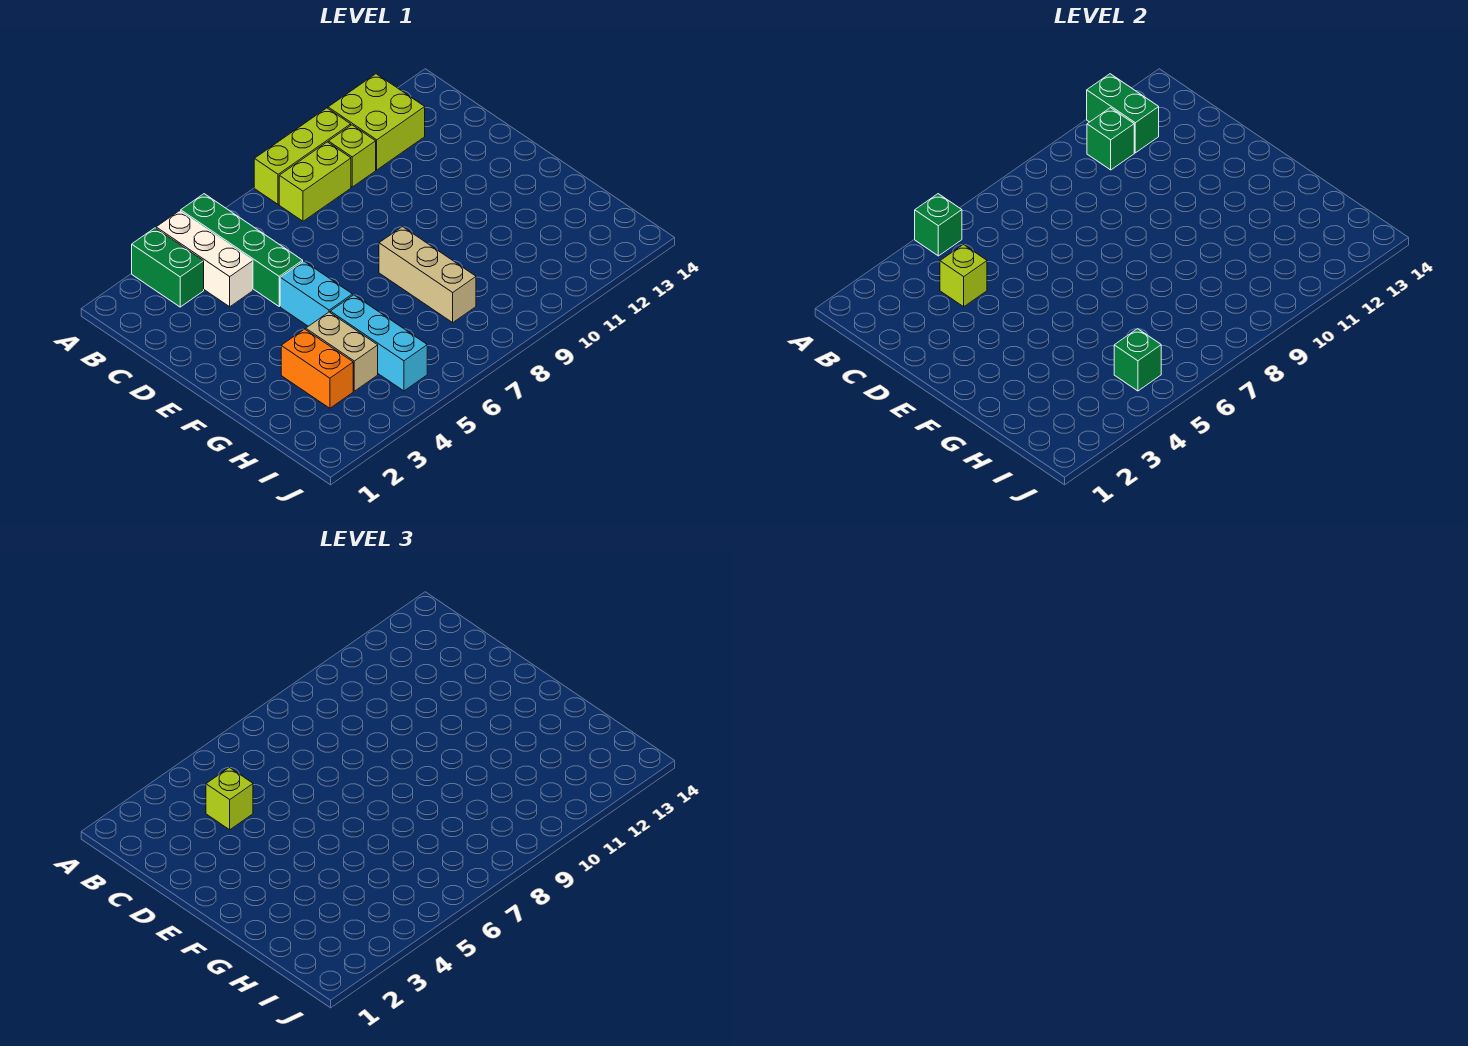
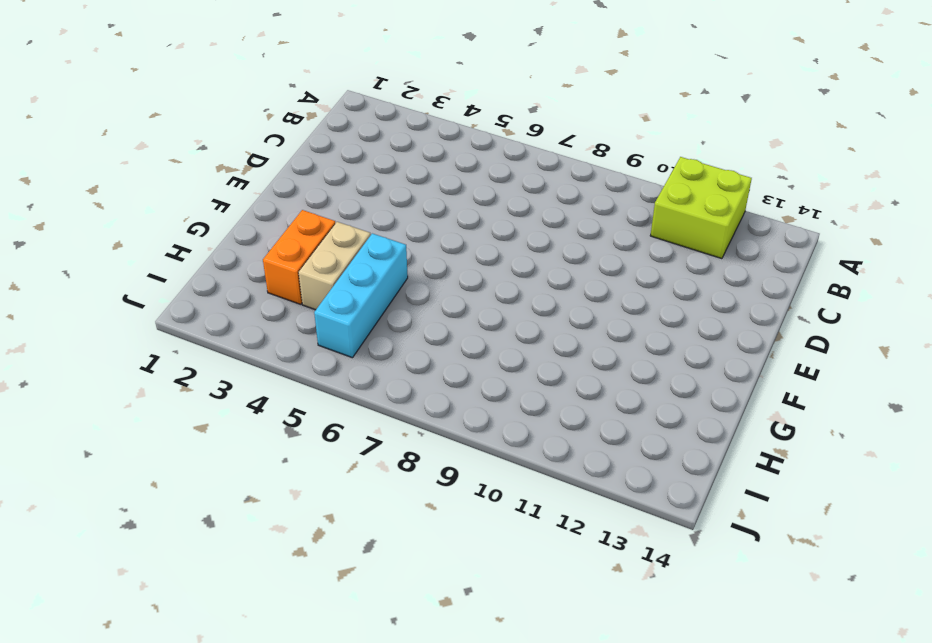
none -> green 1x2 brick [132,228,204,307]
none -> white 1x3 brick [156,211,253,307]
none -> green 1x4 brick [181,194,303,306]

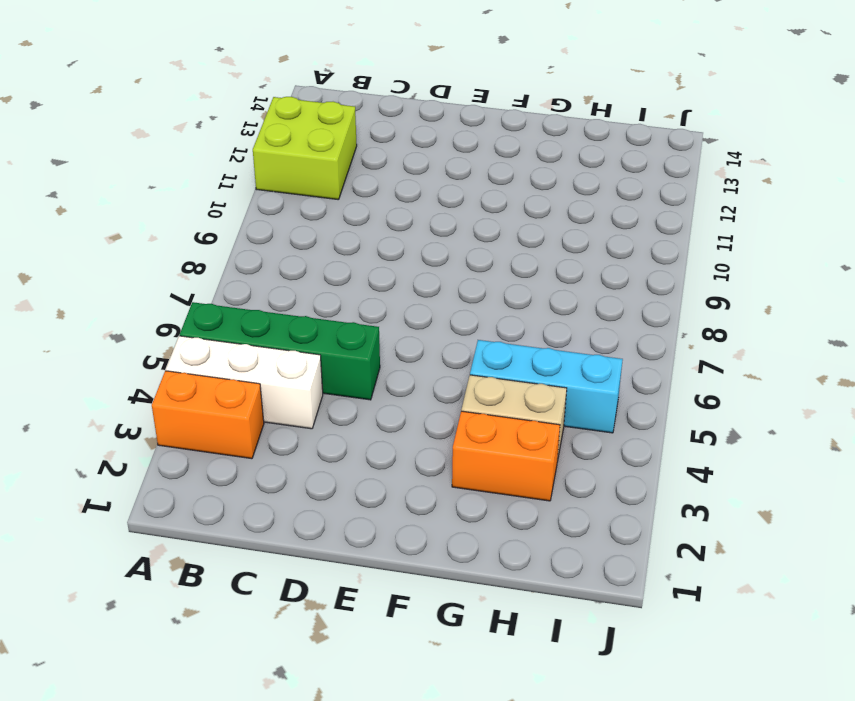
orange 1x2 brick [152,371,264,459] -> green 1x2 brick [132,228,204,307]
none -> lime 1x3 brick [254,108,351,204]
none -> lime 1x2 brick [279,142,351,221]
none -> lime 1x1 brick [328,125,376,187]

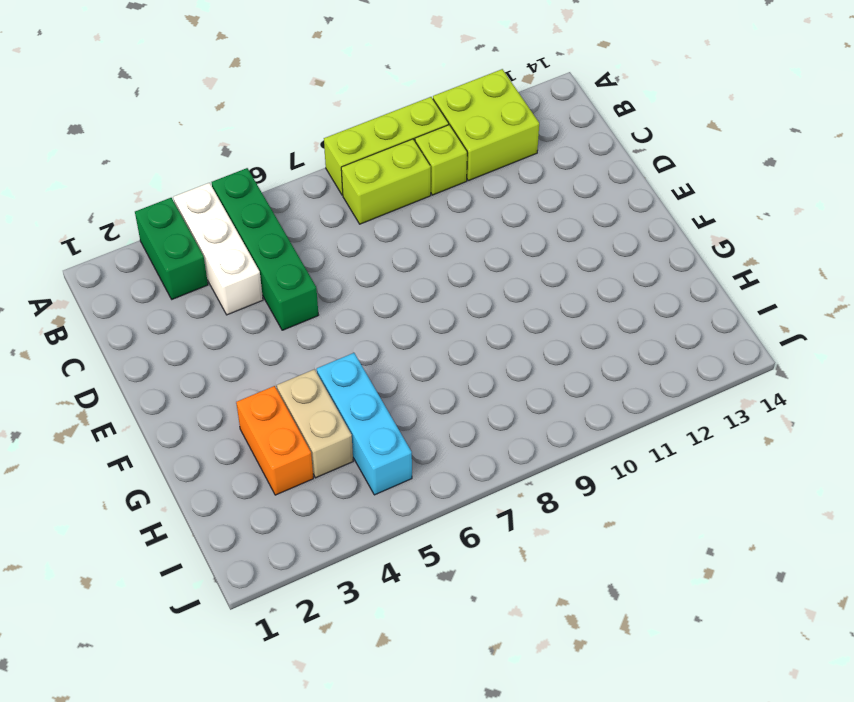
none -> cyan 1x2 brick [280,261,353,326]
none -> tan 1x3 brick [379,227,476,323]
none -> green 1x1 brick [915,194,962,256]

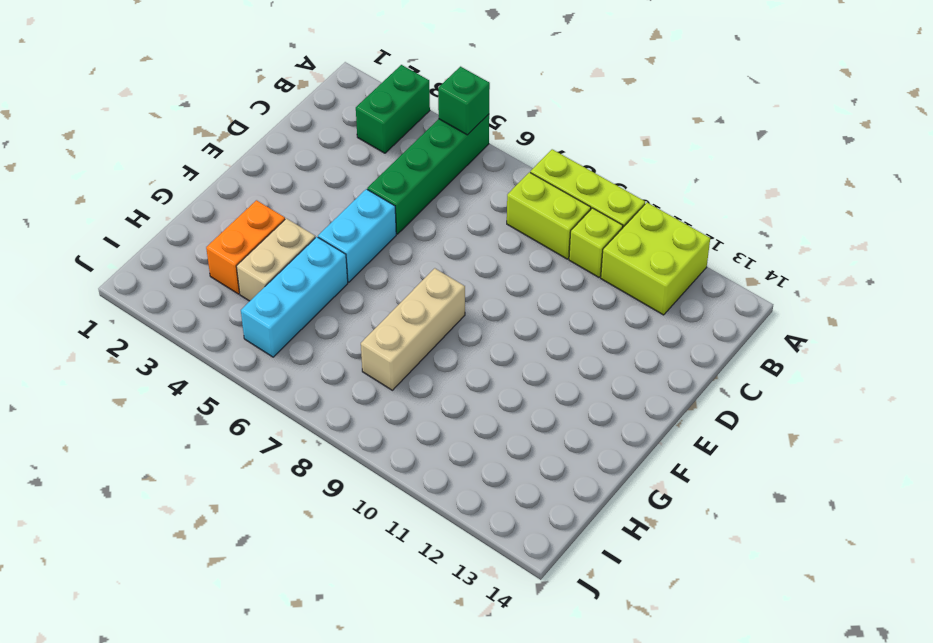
none -> white 1x3 brick [156,211,253,307]
none -> green 1x2 brick [1087,74,1159,153]
none -> green 1x1 brick [1087,108,1134,170]

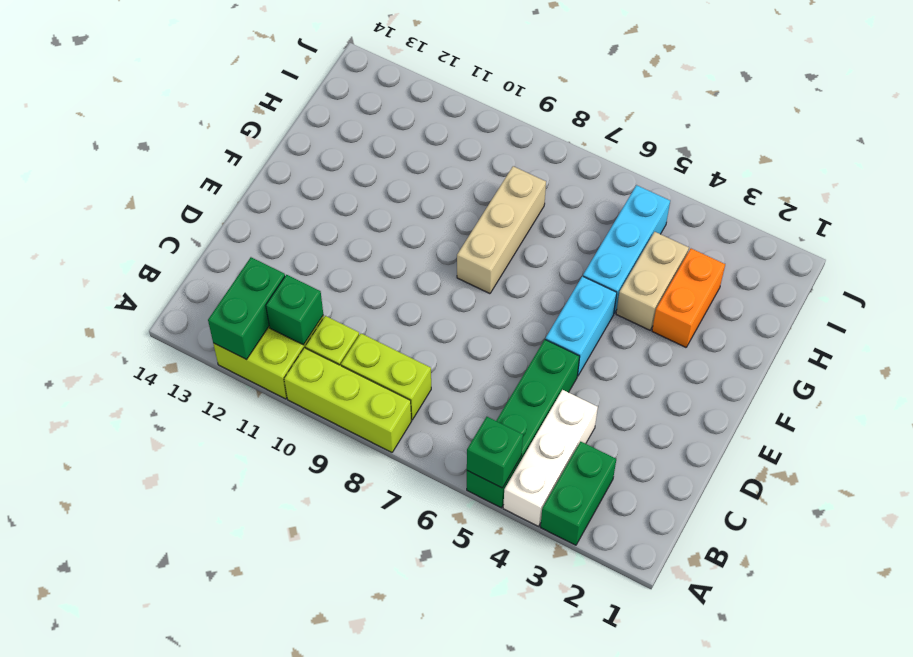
none -> lime 1x1 brick [940,245,987,307]
none -> green 1x1 brick [1114,329,1161,391]
none -> lime 1x1 brick [206,768,253,830]

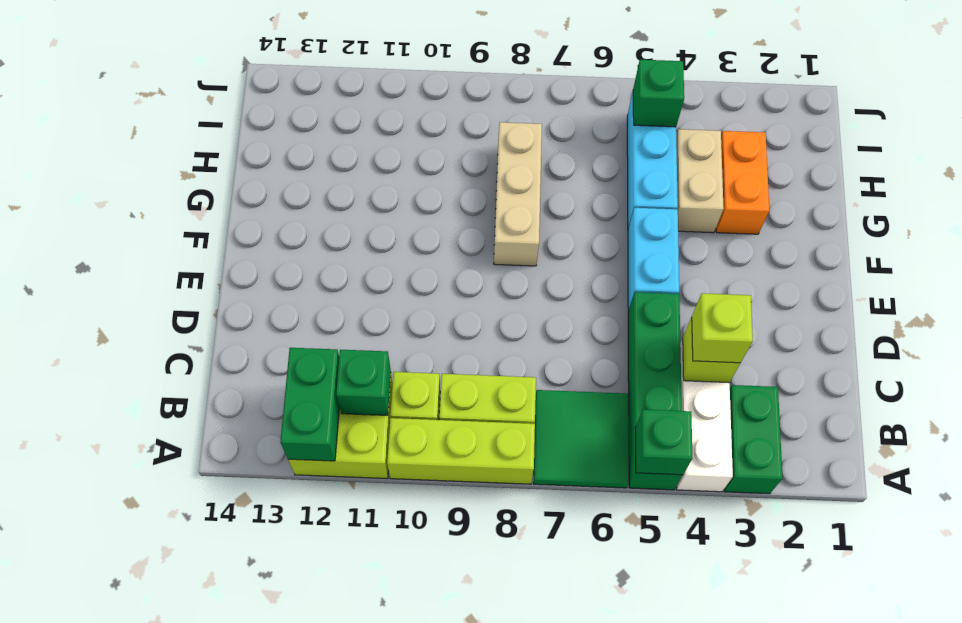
green 2x2 tile [533,390,629,488] -> none

